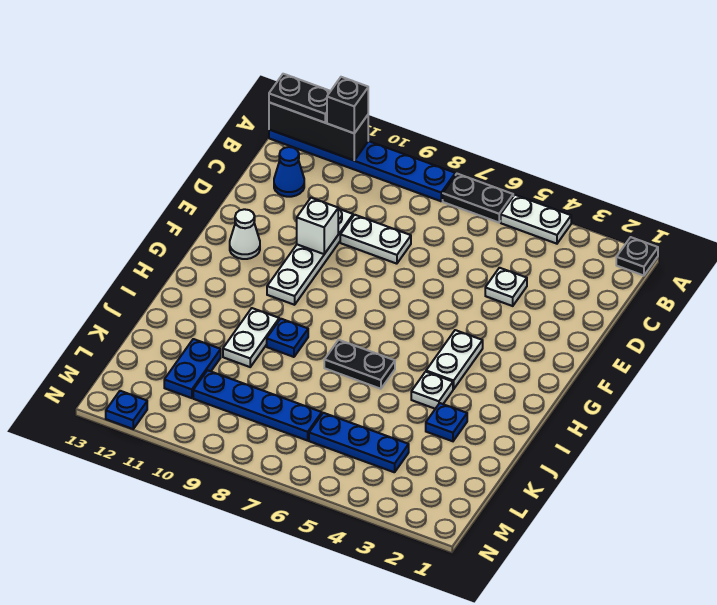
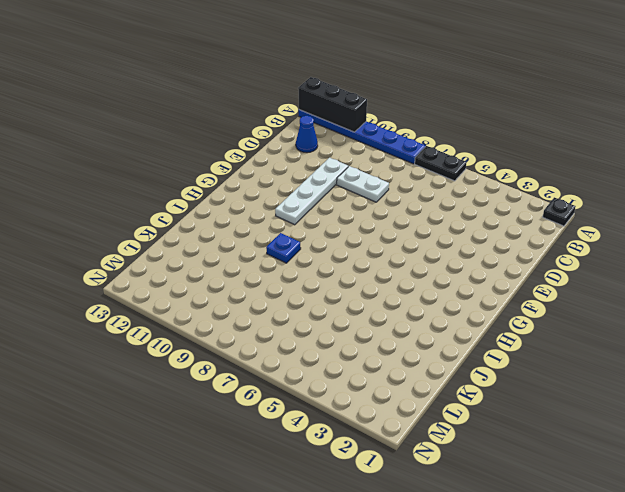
none -> white 1x2 plate [501,195,571,244]
none -> white 1x1 plate [485,268,527,306]
none -> white 1x1 cone [230,209,260,259]

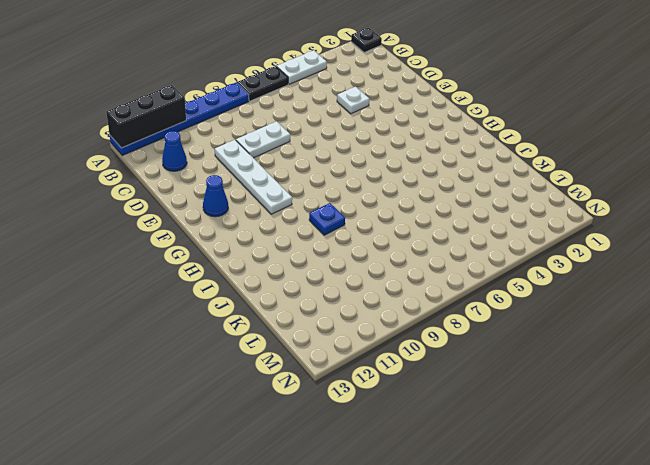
blue 1x1 cone [203,175,228,217] -> white 1x1 cone [230,209,260,259]
none -> white 1x2 plate [426,330,483,389]
none -> white 1x1 plate [411,372,453,409]
none -> black 1x2 plate [324,340,395,389]

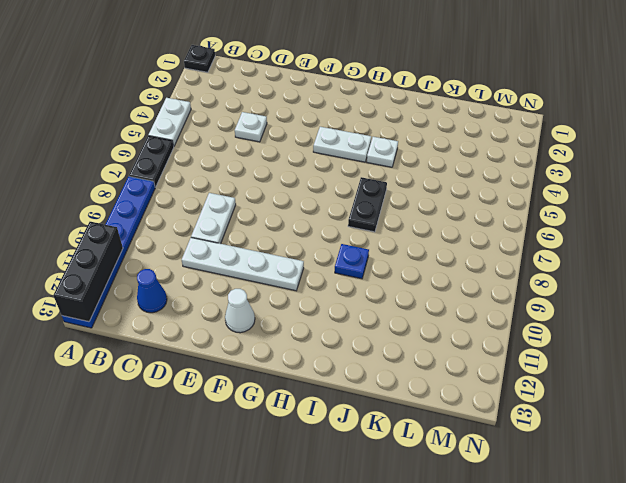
none -> white 1x2 plate [223,308,279,367]
none -> blue 1x1 plate [426,403,467,441]
none -> blue 1x2 plate [164,339,221,398]

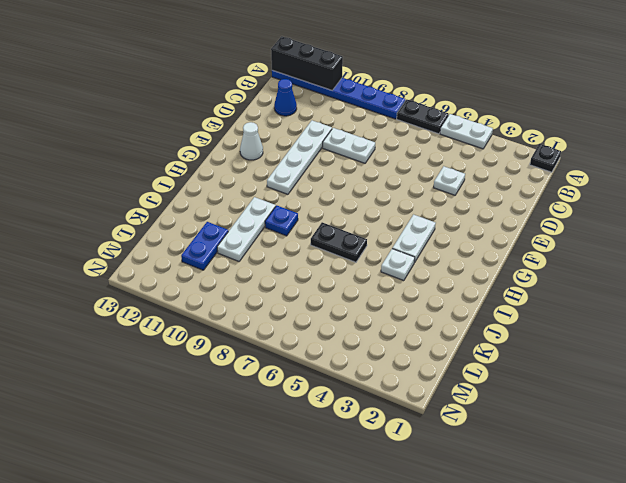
white 1x3 plate [217,197,276,261] -> white 1x2 plate [223,308,279,367]
none -> blue 1x1 plate [426,403,467,441]
none -> blue 1x3 plate [309,413,409,472]
none -> blue 1x4 plate [193,370,322,441]

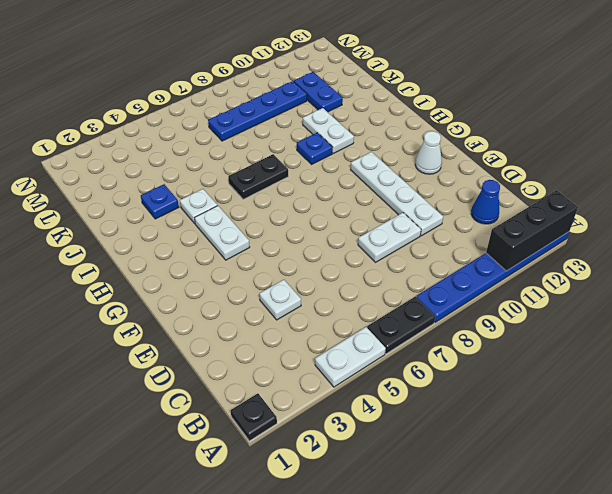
none -> blue 1x3 plate [309,413,409,472]
none -> blue 1x1 plate [106,391,147,429]
none -> white 1x1 brick [297,198,338,254]

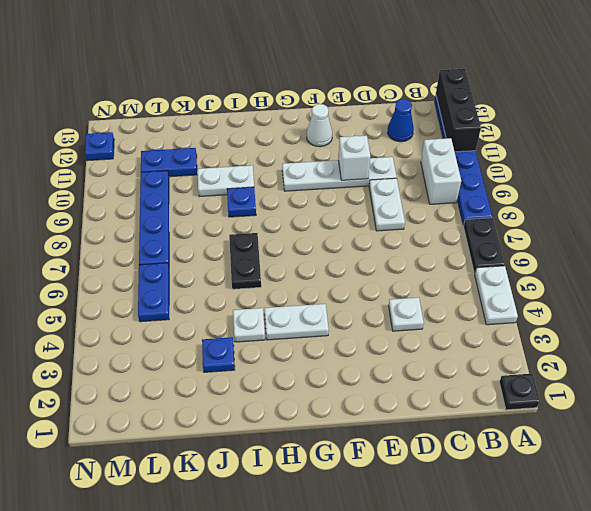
white 1x2 brick [421,138,461,204] -> none
blue 1x2 plate [138,263,169,322] -> blue 1x3 plate [309,413,409,472]
none -> black 1x1 brick [327,77,368,133]
none -> black 1x2 plate [269,74,330,123]

